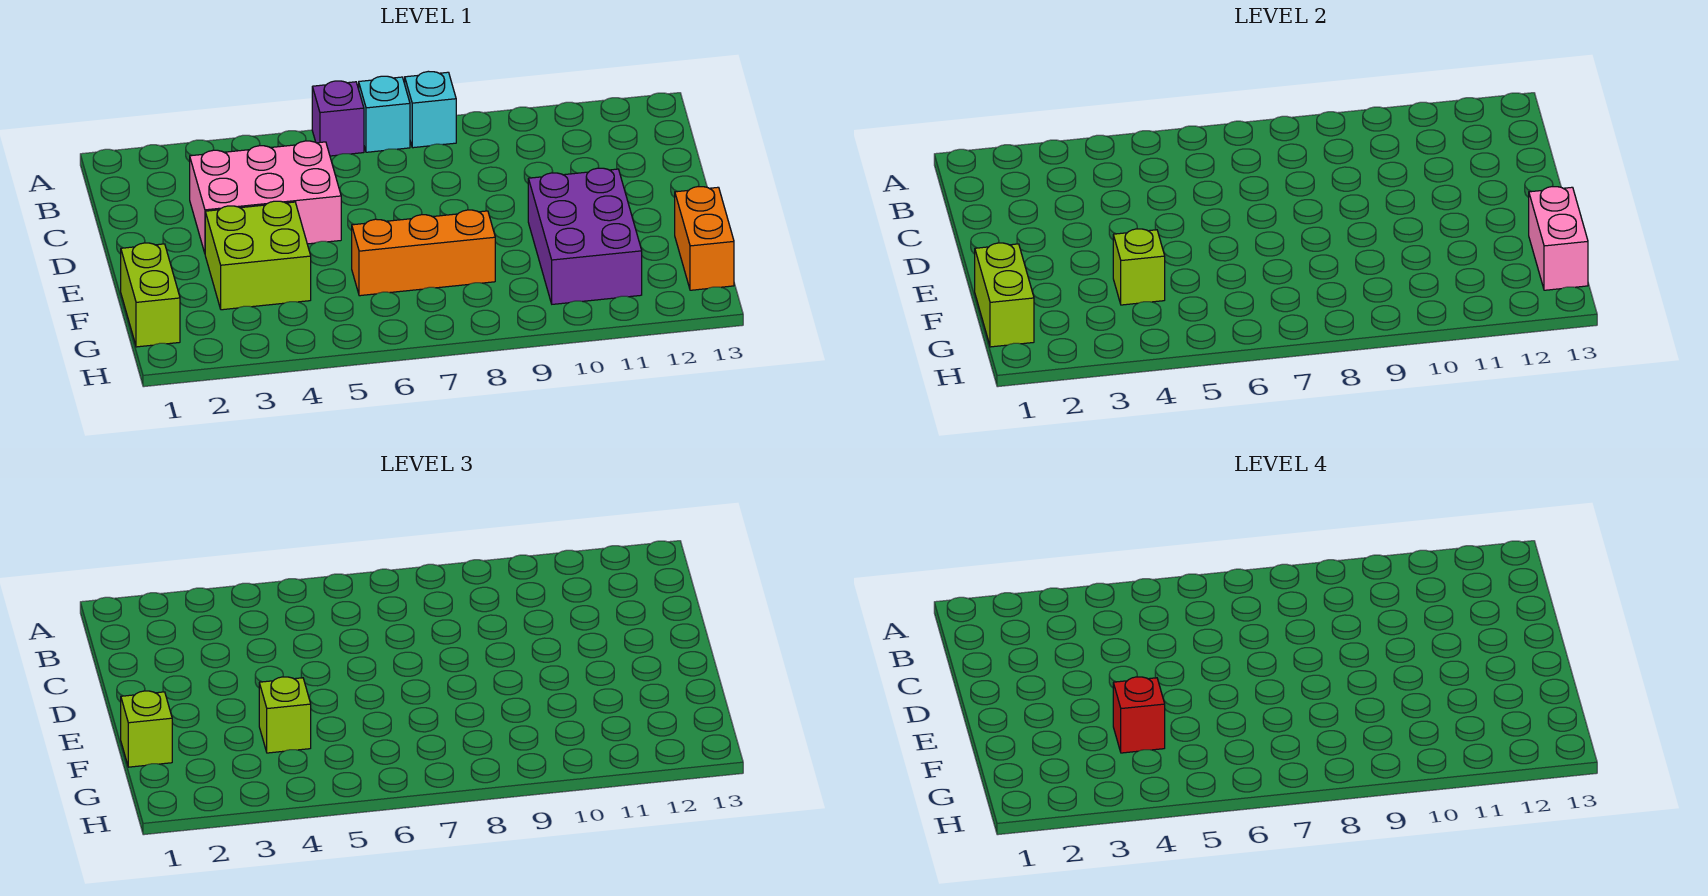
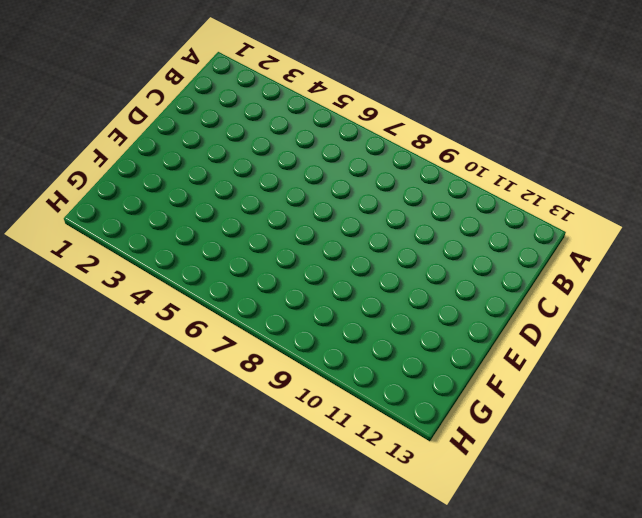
none -> purple 1x1 brick [312,81,364,156]
none -> cyan 1x1 brick [359,76,410,152]
none -> cyan 1x1 brick [405,71,456,148]

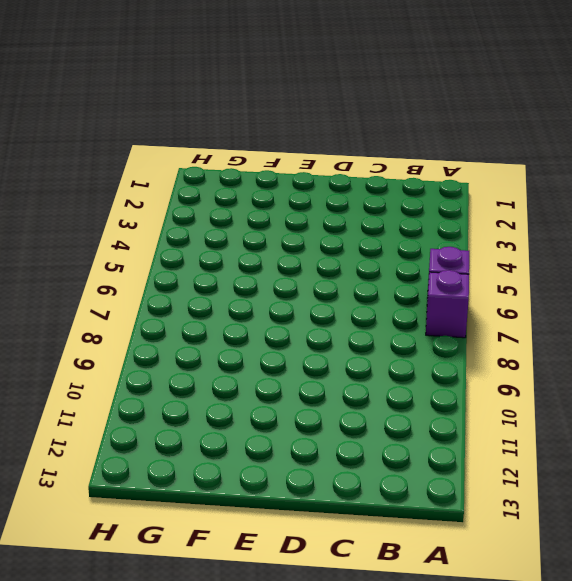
purple 1x1 brick [426,270,469,338] -> cyan 1x1 brick [359,76,410,152]
none -> cyan 1x1 brick [405,71,456,148]
none -> pink 2x3 brick [190,141,341,253]
none -> lime 2x2 brick [205,201,311,310]

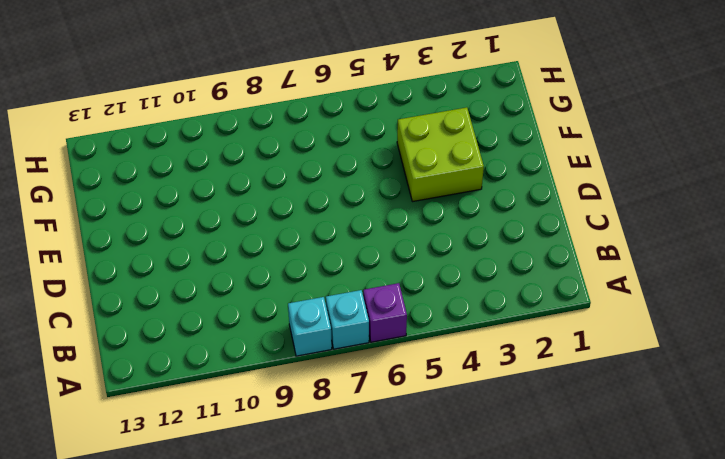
none -> pink 2x3 brick [190,141,341,253]
none -> purple 2x3 brick [528,168,642,304]
none -> lime 1x2 brick [121,243,180,347]

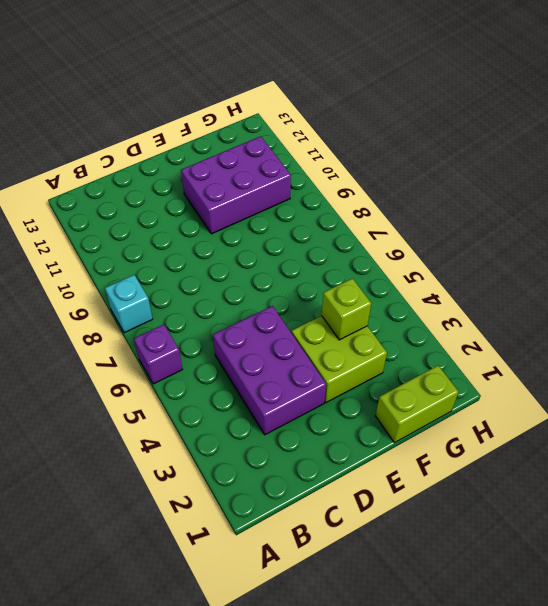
purple 2x3 brick [213,306,326,435] -> pink 2x3 brick [190,141,341,253]
none -> cyan 1x1 brick [359,76,410,152]
none -> orange 1x3 brick [352,210,495,296]
none -> orange 1x2 brick [675,187,734,290]

